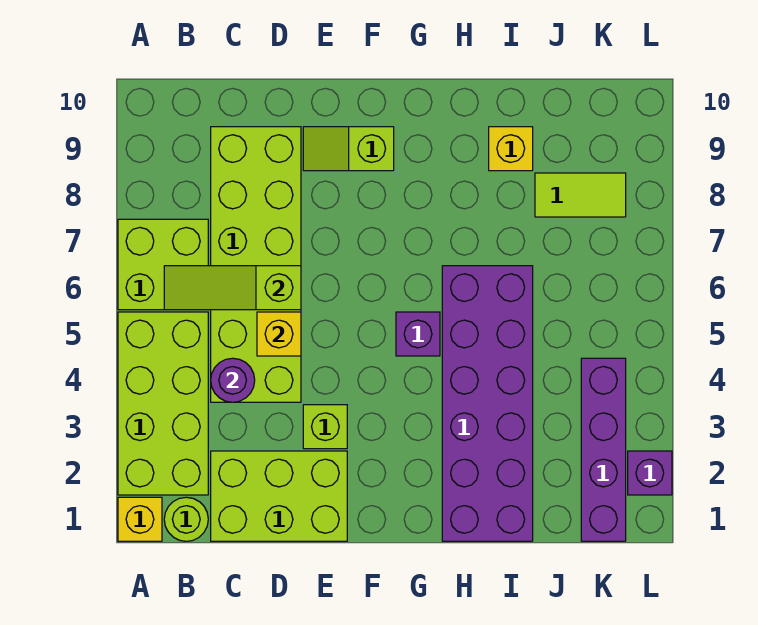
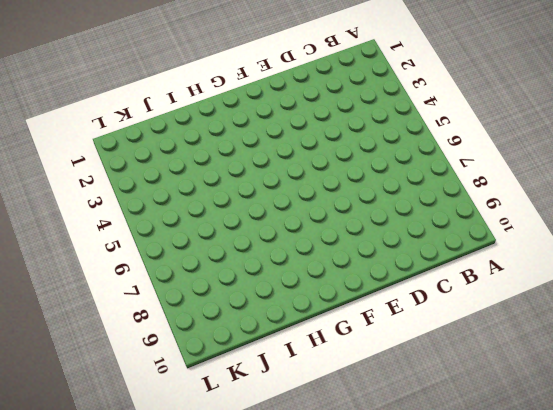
none -> yellow 1x1 brick [118,497,162,541]
none -> lime 2x4 brick [118,312,208,495]
none -> lime 2x2 brick [118,219,208,310]

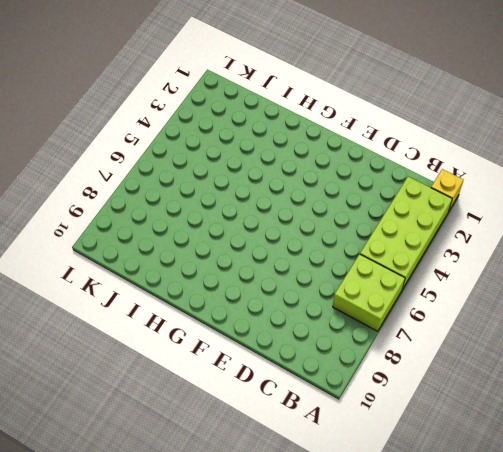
none -> lime 1x1 round brick [164,497,208,541]
none -> lime 2x3 brick [211,451,347,541]
none -> lime 2x6 brick [211,127,301,402]

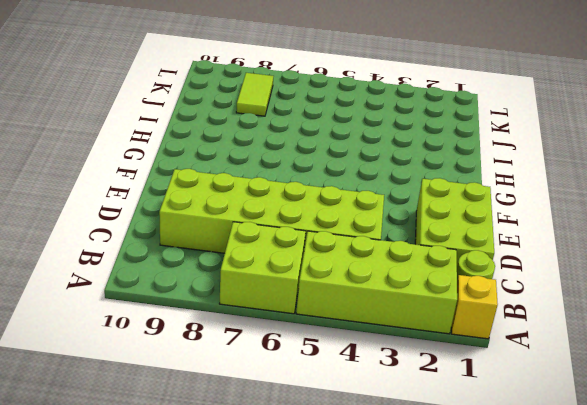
none -> lime 1x1 brick [303,405,347,449]
none -> lime 1x2 slope [303,127,394,171]
none -> purple 1x1 brick [396,312,440,356]

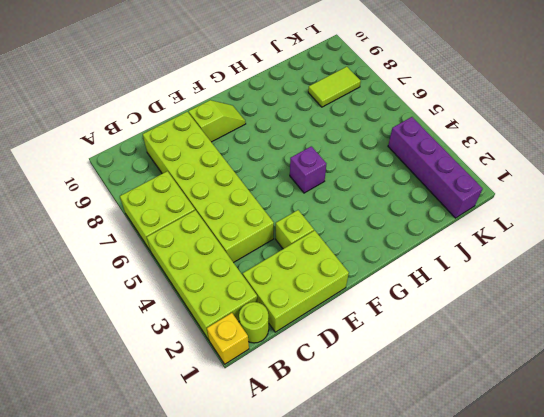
lime 1x2 slope [189,100,246,142] -> lime 1x2 slope turned to [303,127,394,171]
none -> purple 2x6 brick [442,266,533,541]
none -> yellow 1x1 brick [489,127,533,171]
none -> purple 1x1 brick [628,451,672,495]

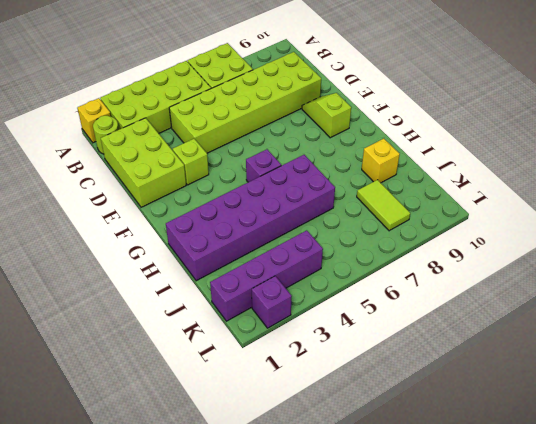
none -> lime 1x3 slope [164,266,301,310]
none -> purple 1x1 round brick [211,358,255,402]
none -> yellow 1x1 brick [257,312,301,356]

